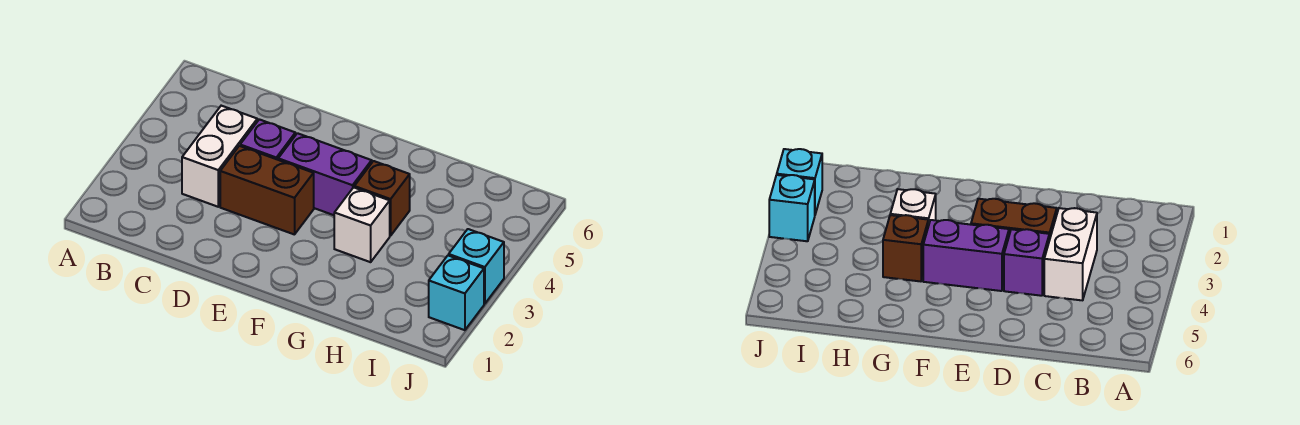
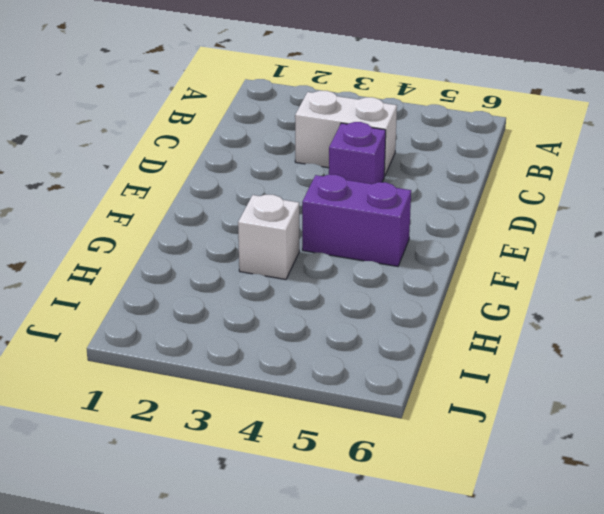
purple 1x2 brick [302,175,411,266] -> purple 1x2 brick turned to [278,133,372,215]
none -> brown 1x2 brick [220,146,314,235]
none -> brown 1x1 brick [354,161,410,236]

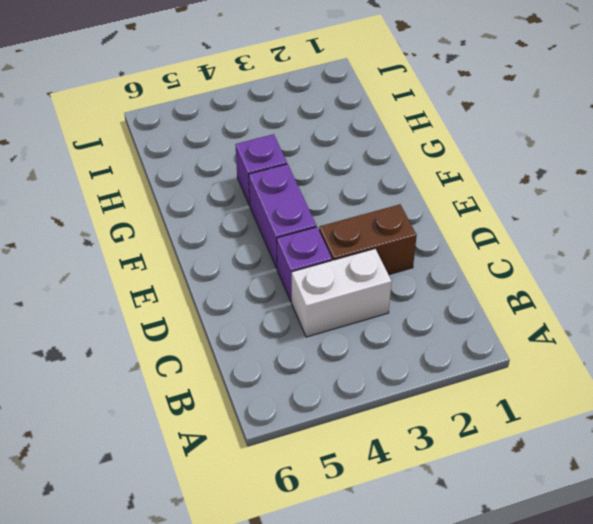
brown 1x2 brick [319,204,417,275] -> brown 1x2 brick turned to [220,146,314,235]
purple 1x1 brick [236,134,287,206] -> brown 1x1 brick [354,161,410,236]
none -> white 1x1 brick [334,187,390,262]
none -> cyan 1x1 brick [429,255,484,330]

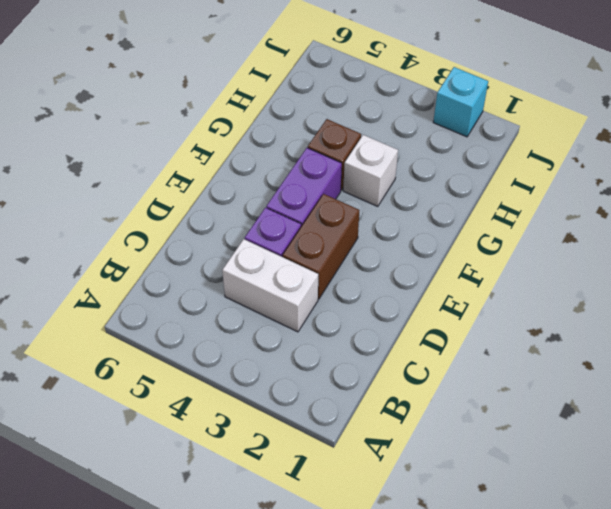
none -> cyan 1x1 brick [449,229,504,304]

